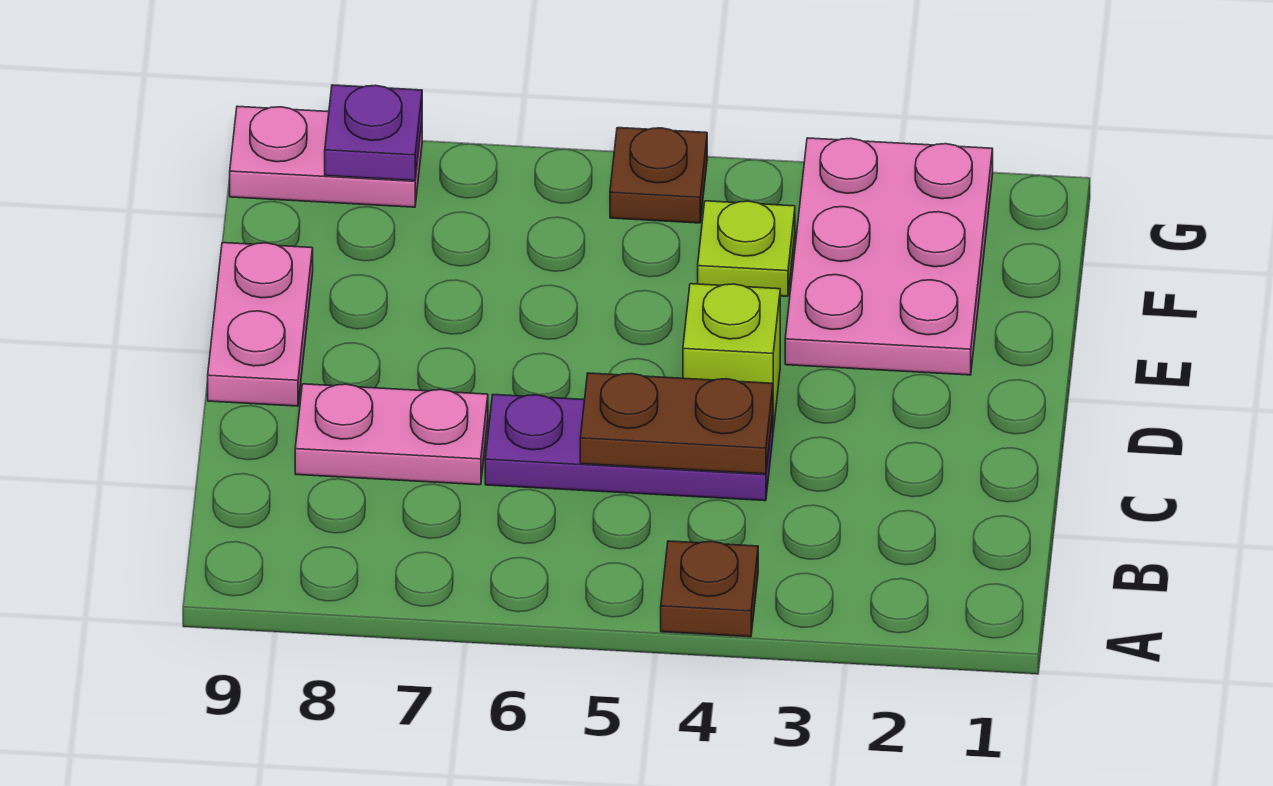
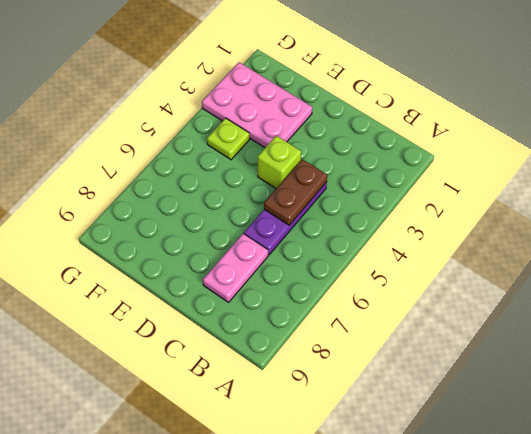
none -> brown 1x1 plate [661,541,758,637]
none -> pink 1x2 plate [208,243,313,406]

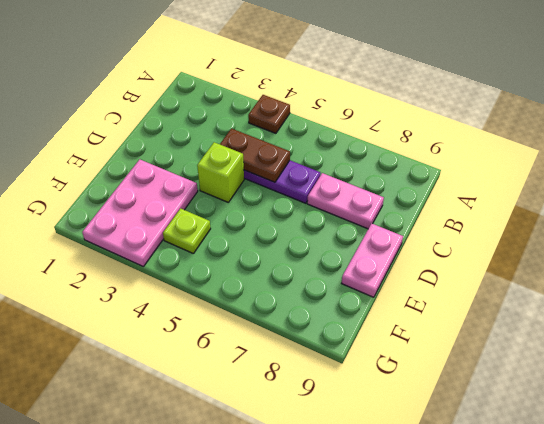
none -> brown 1x1 plate [610,128,707,223]
none -> pink 1x2 plate [230,106,422,207]

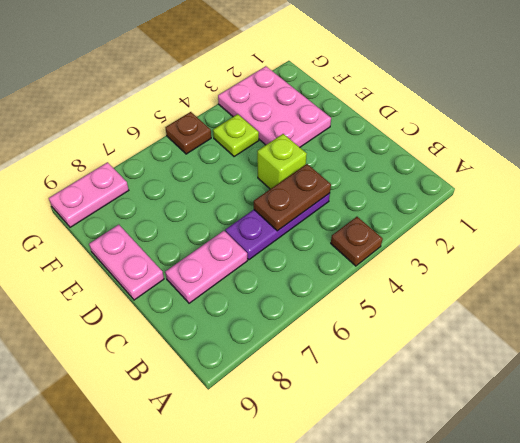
none -> purple 1x1 plate [325,85,422,181]

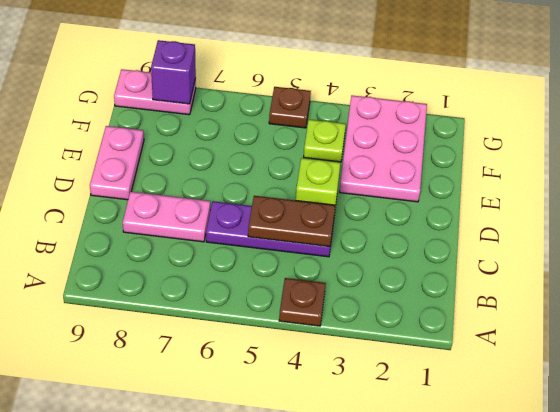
purple 1x1 brick [151,40,196,104] -> purple 1x1 plate [325,85,422,181]

